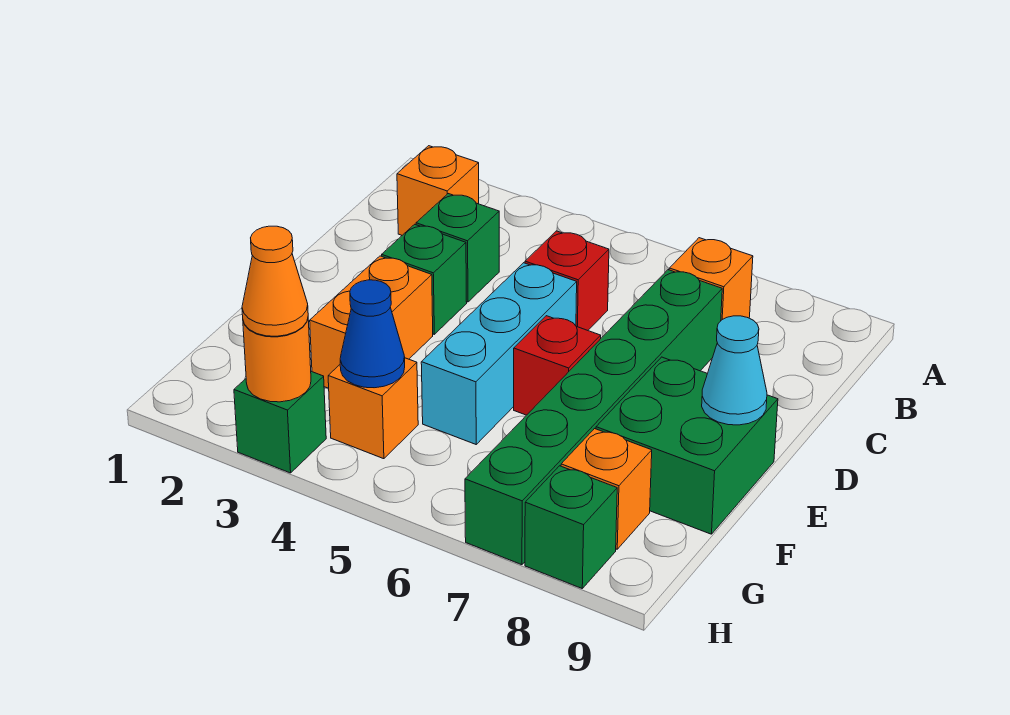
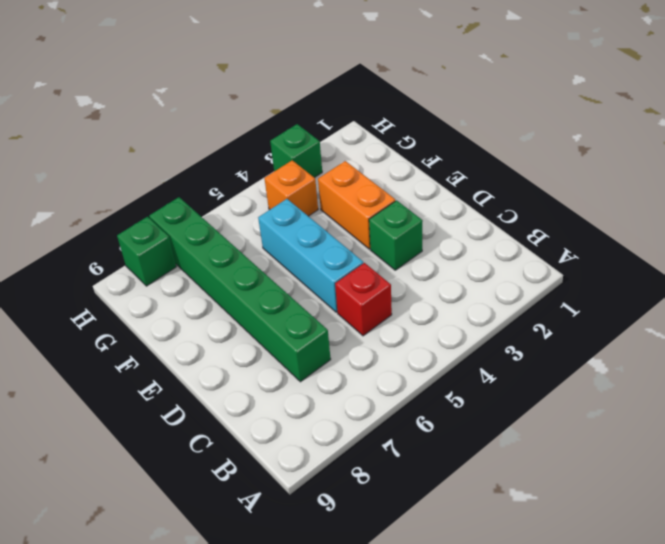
none -> orange 1x1 brick [397,146,479,235]
none -> orange 1x1 brick [669,238,753,320]
none -> green 1x1 brick [416,194,499,302]

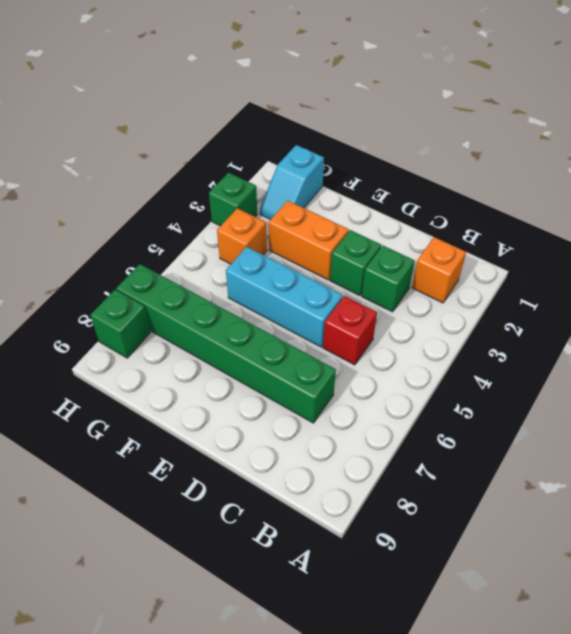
cyan 1x2 slope [260,145,324,219] -> none
none -> orange 1x1 brick [669,238,753,320]
none -> red 1x1 brick [514,316,601,415]
none -> green 2x2 brick [596,357,778,534]

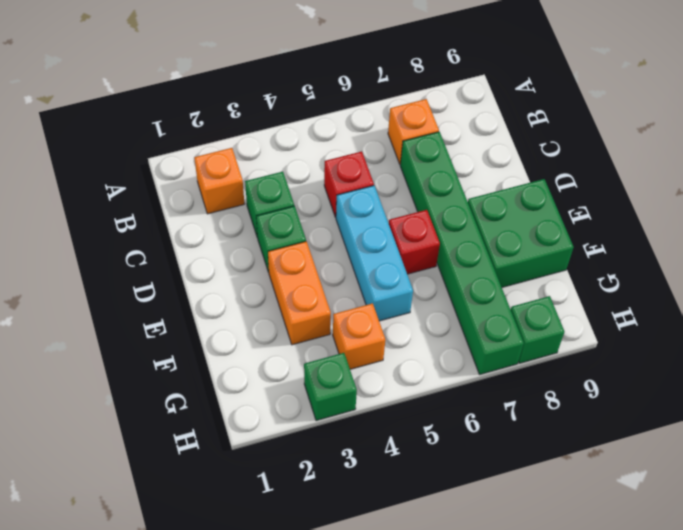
none -> orange 1x1 brick [561,429,652,549]
none -> cyan 1x1 cone [702,316,767,425]
none -> blue 1x1 cone [340,280,405,388]

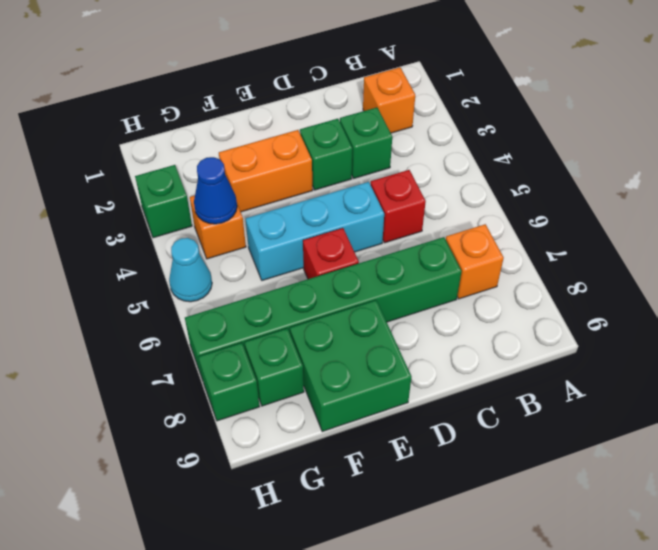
green 1x1 brick [244,328,304,406] -> orange 1x1 brick [561,429,652,549]
cyan 1x1 cone [169,238,212,302] -> cyan 1x1 cone moved to [702,316,767,425]
none -> orange 1x1 round brick [243,319,311,402]
none -> orange 1x1 cone [242,226,308,336]

